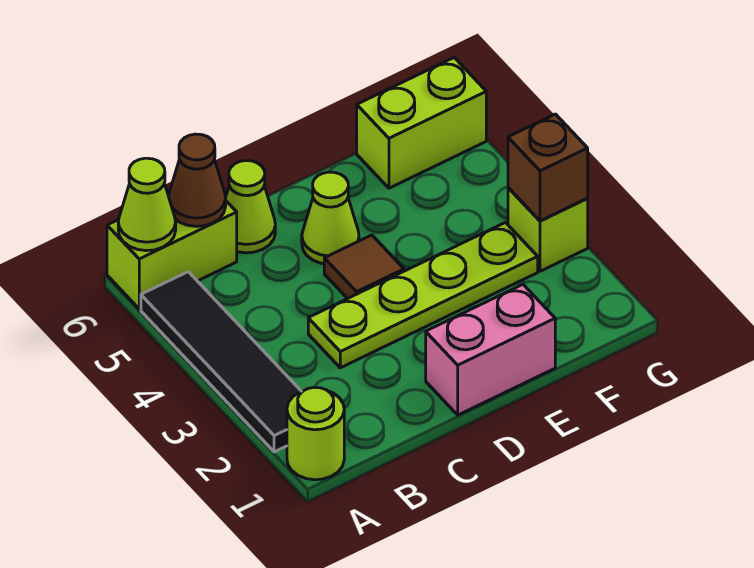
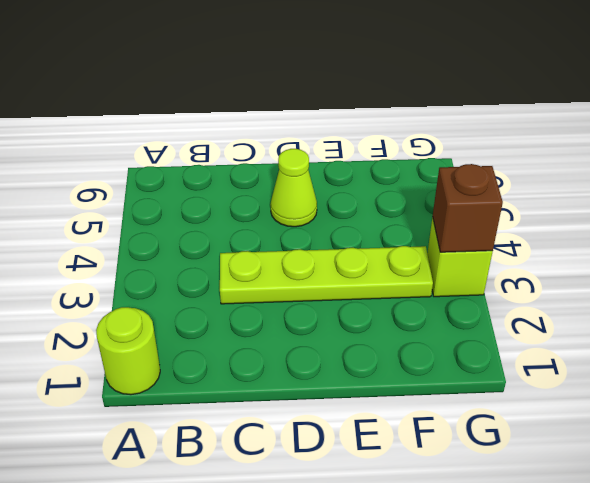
none -> black 1x4 tile [141,272,301,452]
none -> lime 1x2 brick [107,201,237,309]
none -> lime 1x1 cone [226,161,275,253]

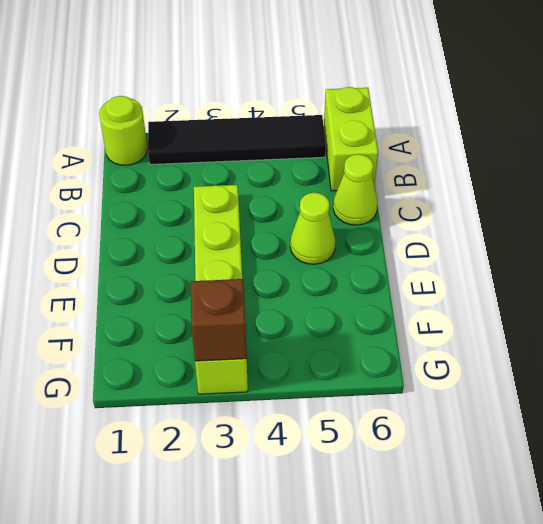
none -> pink 1x2 brick [426,285,555,415]
none -> brown 1x1 tile [324,235,404,299]
none -> lime 1x2 brick [357,58,486,188]

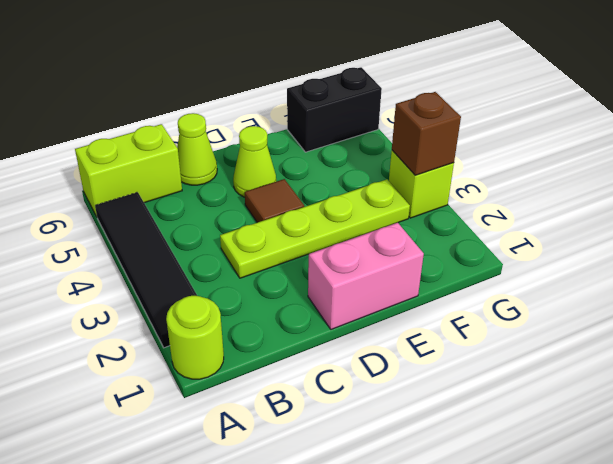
black 1x2 brick [287,67,382,152] -> lime 1x2 brick [357,58,486,188]
none -> lime 1x1 cone [118,158,176,251]
none -> brown 1x1 cone [168,134,226,226]

